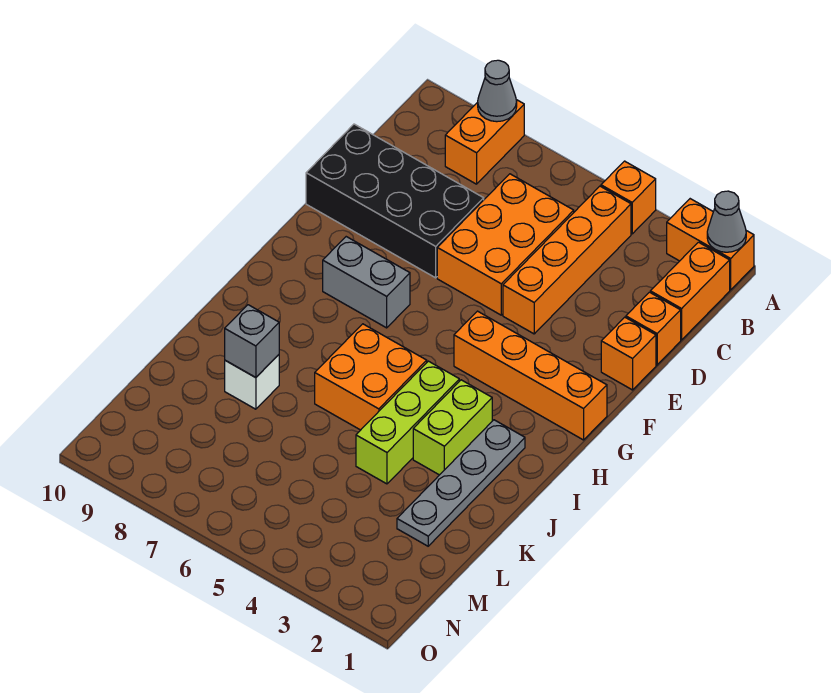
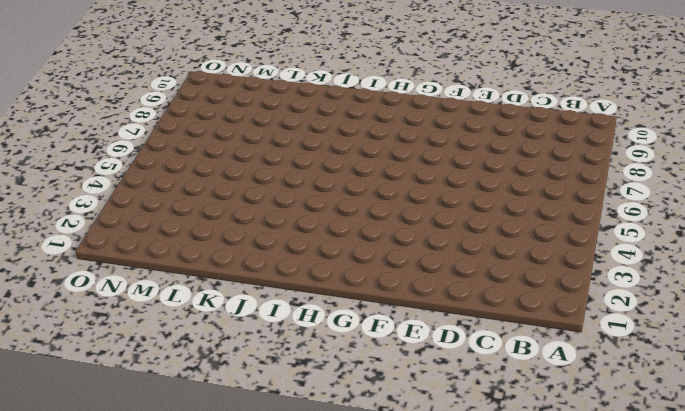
none -> orange 1x2 brick [667,199,754,290]
none -> orange 1x1 brick [601,161,656,234]
none -> orange 1x2 brick [445,100,524,184]

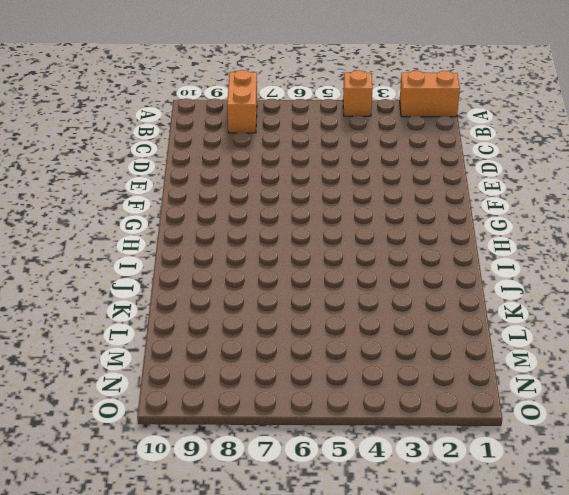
none -> orange 1x2 brick [650,242,730,340]
none -> orange 1x4 brick [503,186,631,334]
none -> orange 2x3 brick [437,174,574,315]

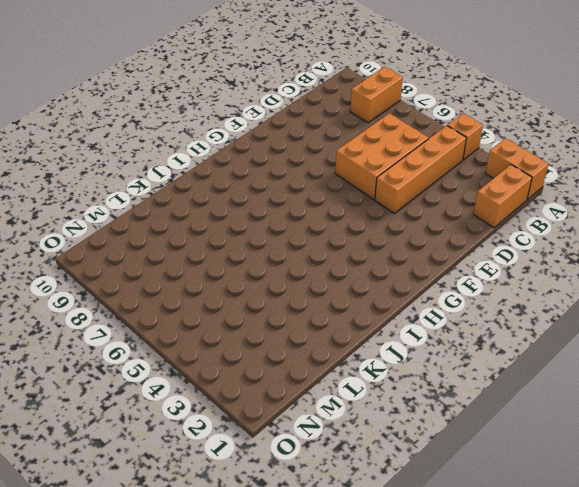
none -> orange 1x1 brick [626,292,681,365]
none -> black 2x4 brick [306,124,484,278]
none -> orange 1x1 brick [601,317,656,390]

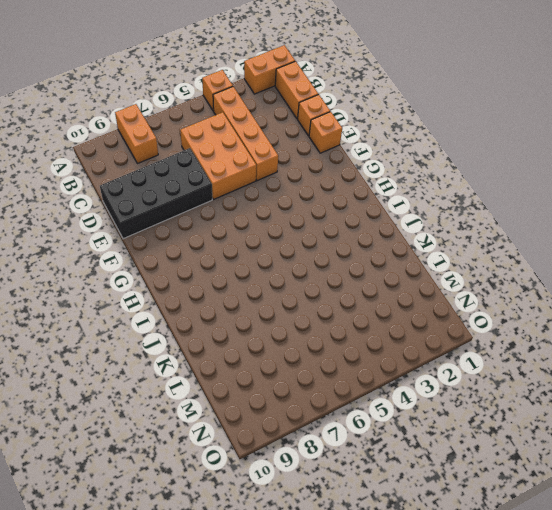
none -> orange 1x4 brick [454,311,607,440]
none -> grey 1x2 brick [323,237,410,328]
none -> grey 1x4 plate [397,420,525,546]

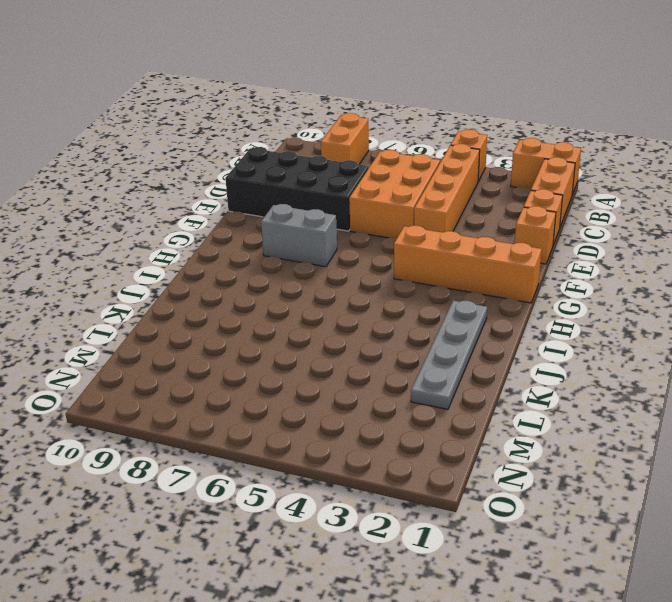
none -> lime 1x2 brick [413,380,492,475]
none -> lime 1x3 brick [356,361,459,484]
none -> orange 2x2 brick [315,324,427,430]

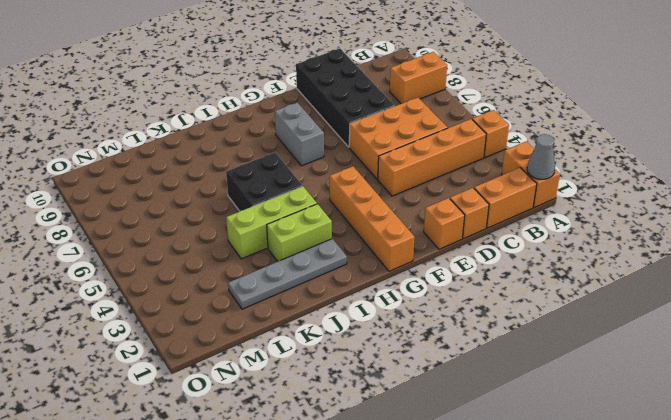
black 2x2 brick [226,152,302,211] -> orange 2x2 brick [315,324,427,430]
none -> white 1x1 brick [225,355,279,409]
none -> grey 1x1 cone [478,60,517,122]
none -> grey 1x1 brick [225,305,279,378]

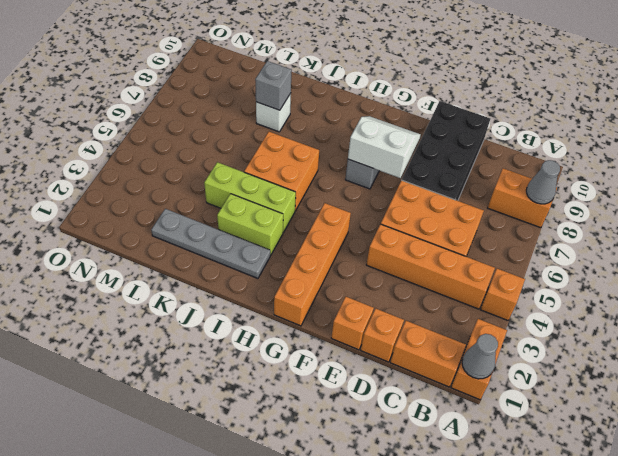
white 2x2 slope [348,116,421,178] -> none

